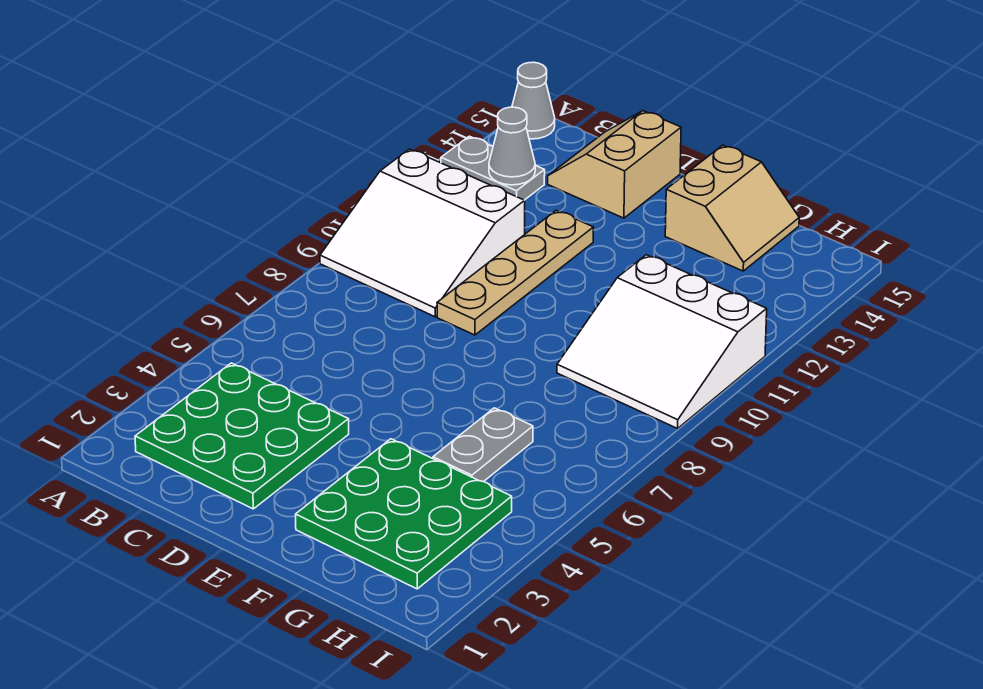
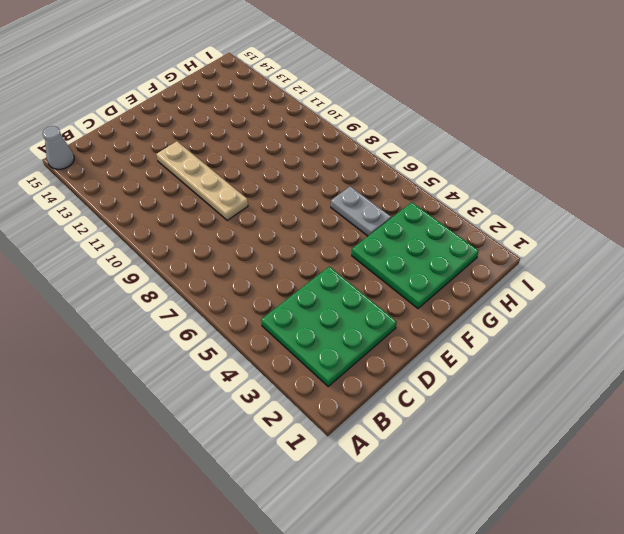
none -> white 3x3 slope [320,149,525,317]
none -> grey 1x2 plate [441,136,545,200]

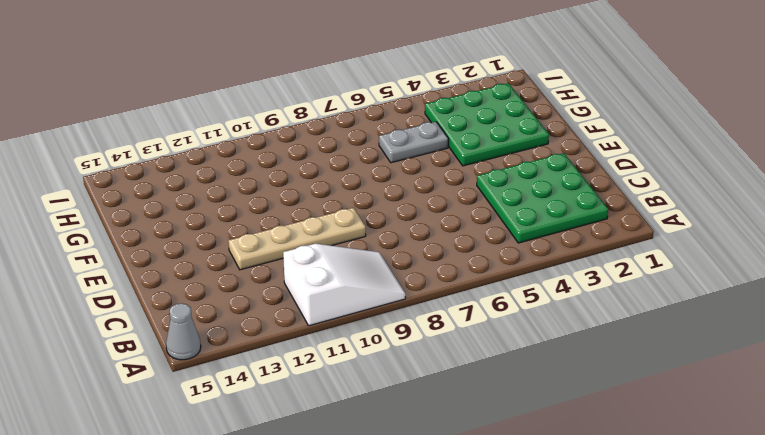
white 2x3 slope [283,244,405,326] -> white 3x3 slope [320,149,525,317]
none -> grey 1x2 plate [441,136,545,200]
none -> tan 2x2 slope [548,111,681,218]

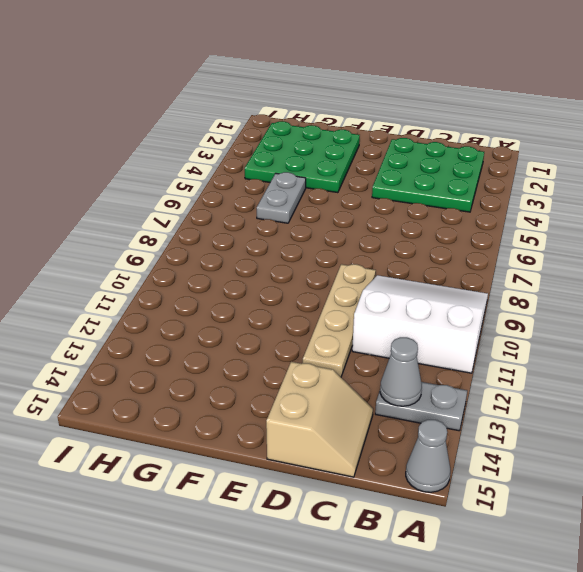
none -> tan 2x2 slope [665,145,799,271]
none -> white 3x3 slope [557,255,767,429]

